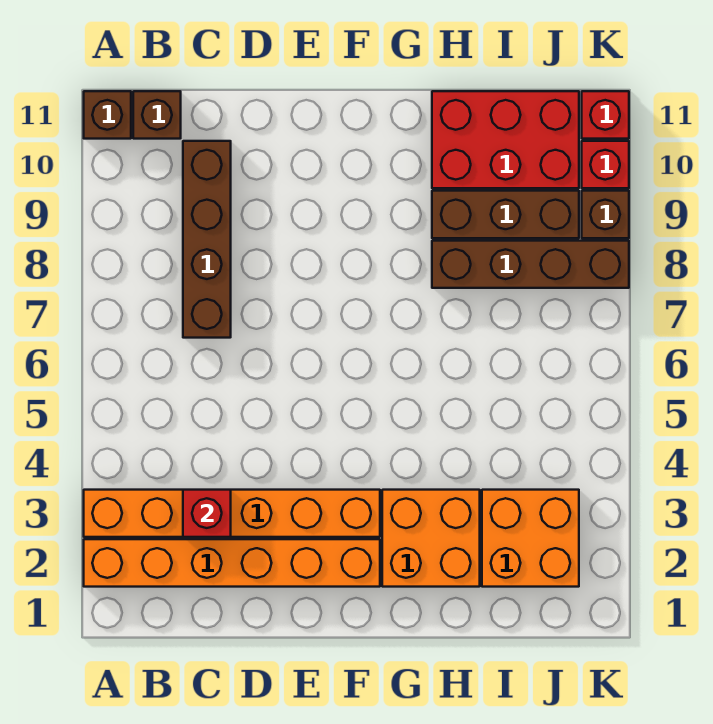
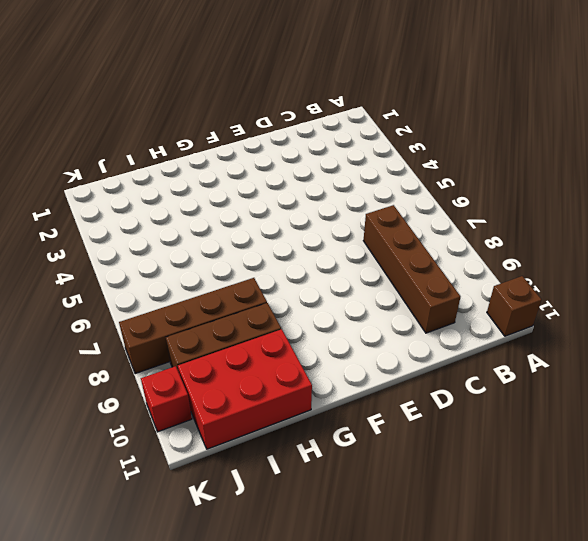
none -> orange 1x6 brick [84,539,380,587]
none -> orange 1x6 brick [84,490,380,537]
none -> brown 1x1 brick [133,91,181,139]

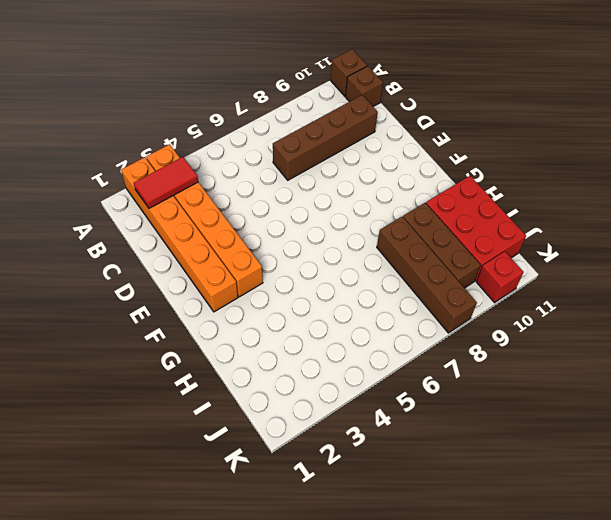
red 1x2 tile [134,157,198,208] -> none
none -> orange 2x2 brick [382,490,480,587]
none -> orange 2x2 brick [482,490,579,587]
none -> brown 1x1 brick [582,191,629,238]

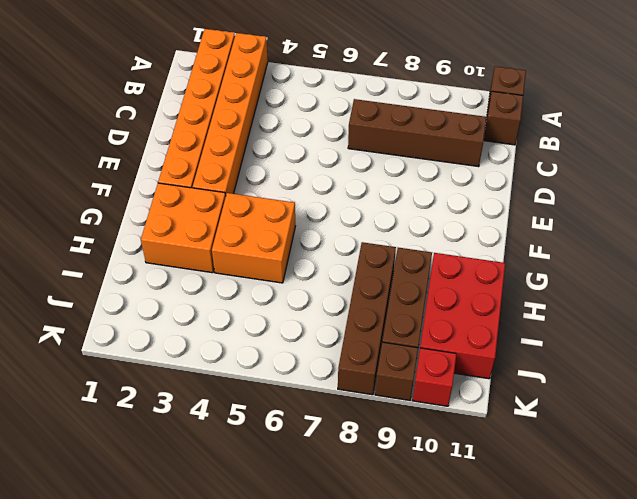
orange 2x2 brick [212,193,295,283] -> orange 2x2 brick moved to [482,490,579,587]
none -> red 1x1 brick [582,91,629,139]
none -> red 1x1 brick [183,490,231,537]

